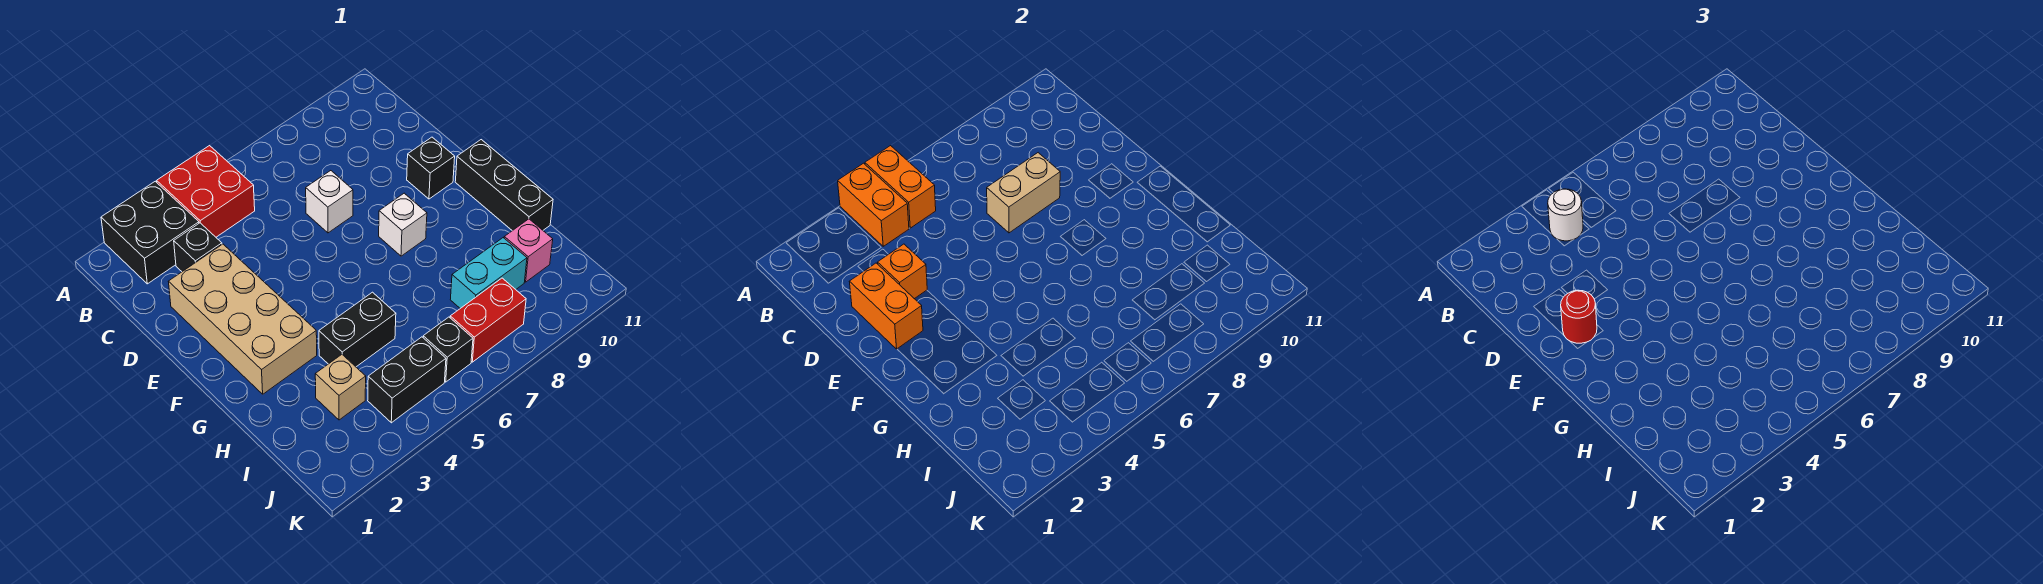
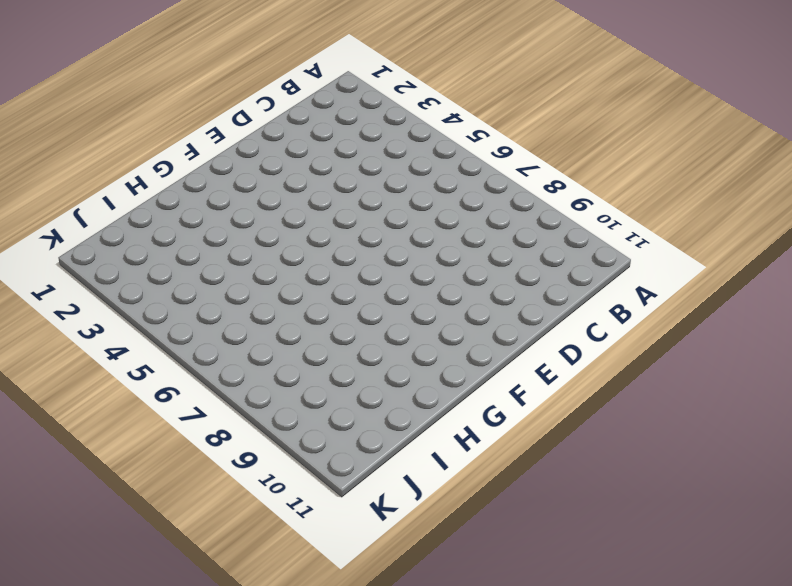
none -> black 2x2 brick [101,181,199,284]
none -> red 2x2 brick [157,146,255,237]
none -> black 1x1 brick [174,223,222,272]

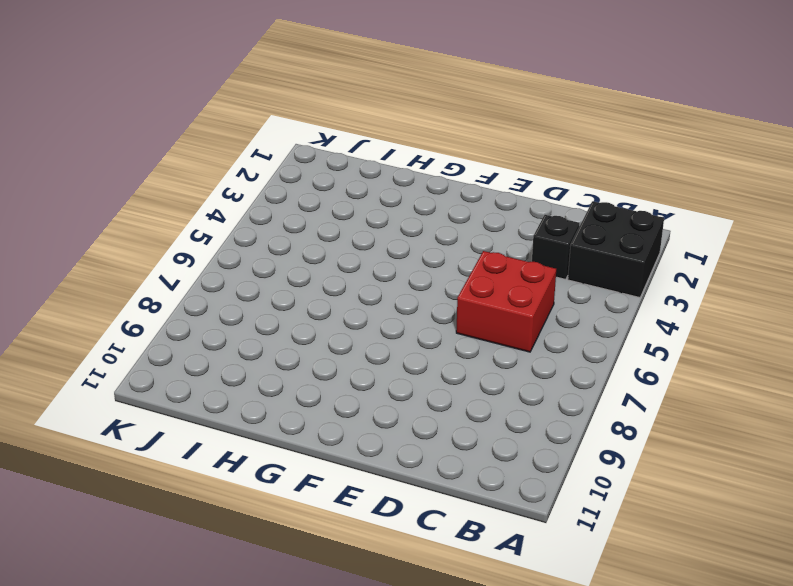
red 2x2 brick [456,251,556,352] -> red 2x2 brick moved to [157,146,255,237]
none -> tan 2x4 brick [168,244,317,394]
none -> white 1x1 brick [306,171,353,233]
none -> black 1x1 brick [407,137,455,199]

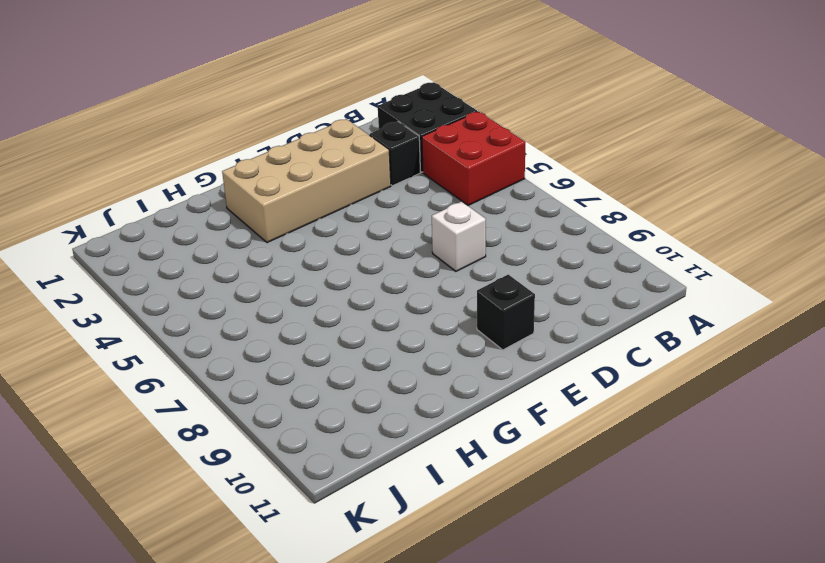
none -> white 1x1 brick [379,193,427,256]
none -> black 1x3 brick [455,140,553,231]
none -> black 1x2 brick [319,292,396,367]

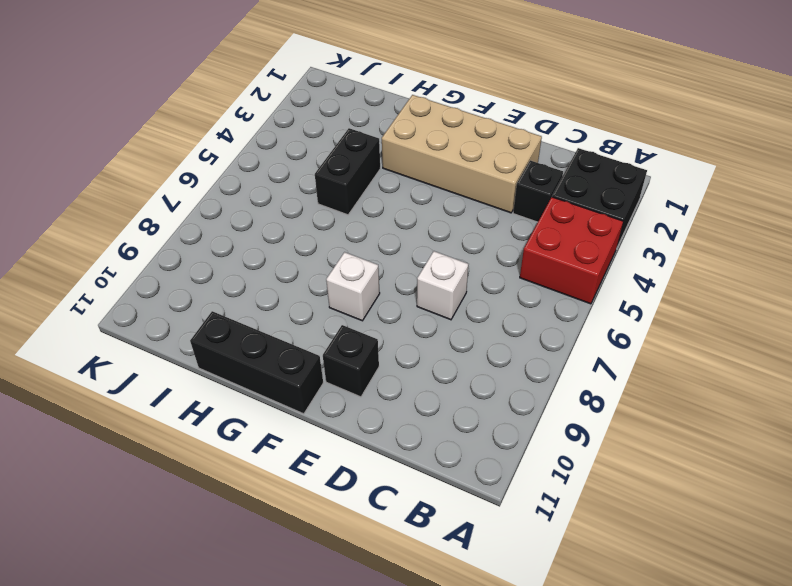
none -> tan 1x1 brick [315,355,366,420]
none -> cyan 1x2 brick [450,238,527,308]
none -> pink 1x1 brick [504,219,553,282]

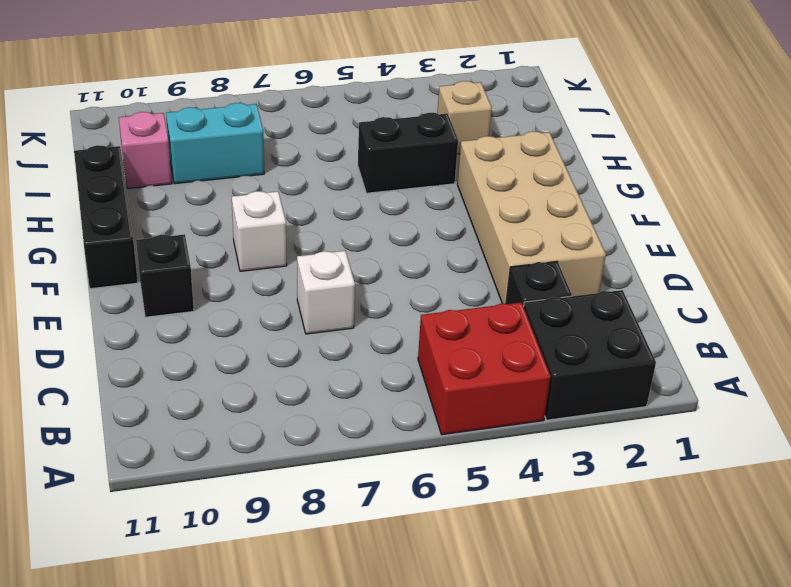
none -> black 1x2 brick [368,337,446,423]
none -> black 1x1 brick [423,317,473,382]
none -> red 1x2 brick [450,278,526,362]

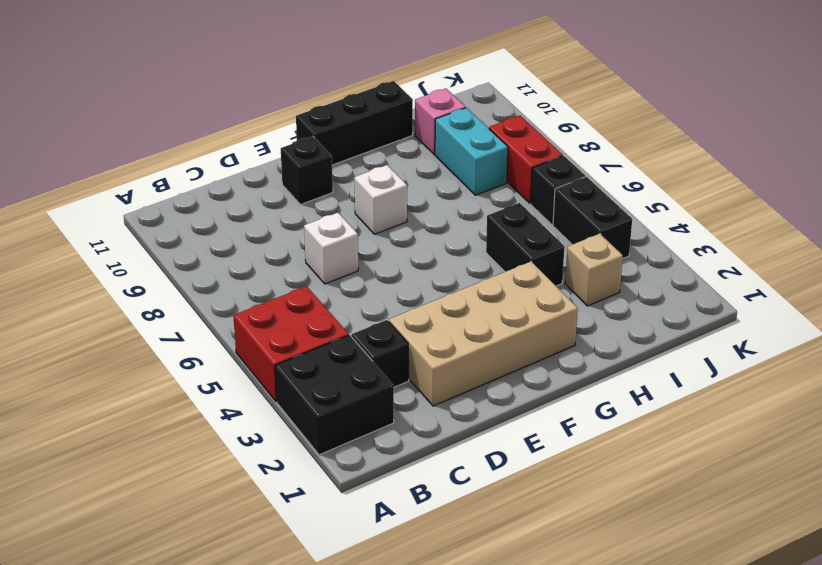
none -> orange 1x2 brick [838,163,909,246]
none -> orange 1x2 brick [865,146,936,228]
none -> orange 1x2 brick [849,263,923,349]

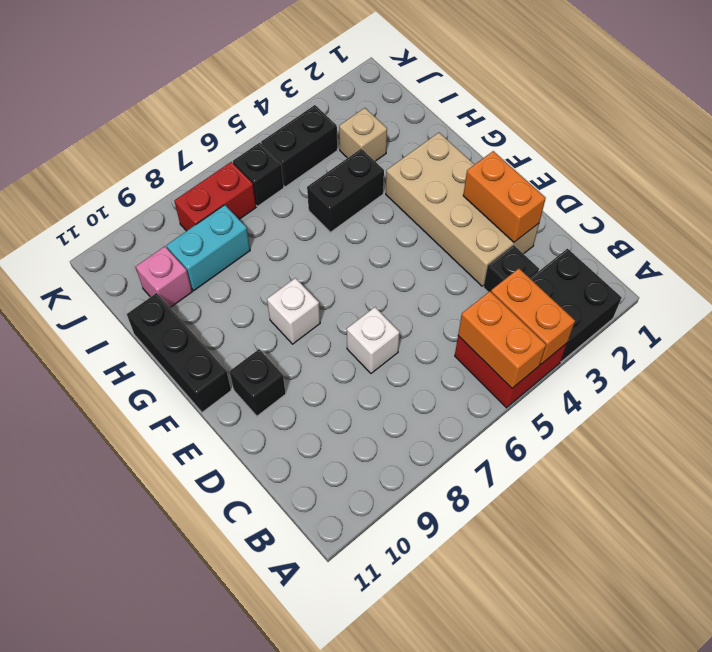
none -> orange 1x1 brick [878,244,927,299]
none -> tan 1x2 brick [987,153,1060,233]
none -> white 1x1 round brick [1548,189,1583,241]

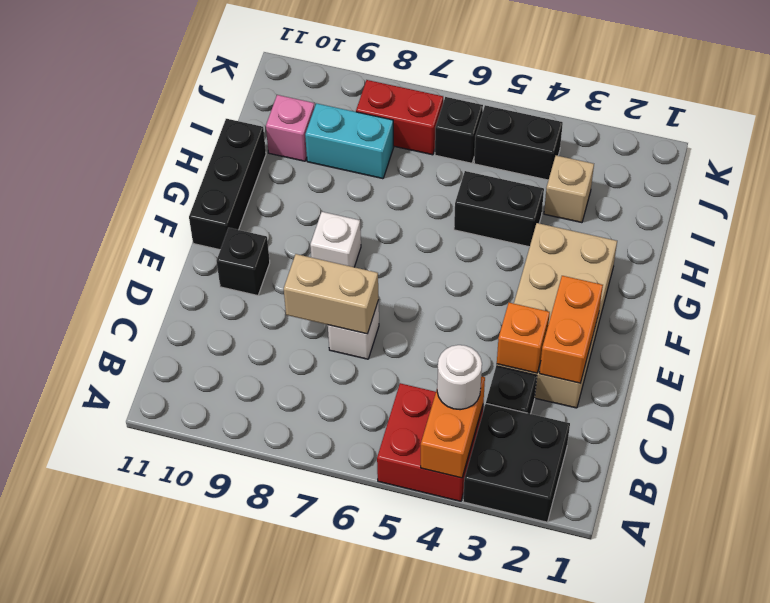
none -> orange 1x2 brick [865,146,936,228]
none -> red 1x1 round brick [1561,290,1597,343]

